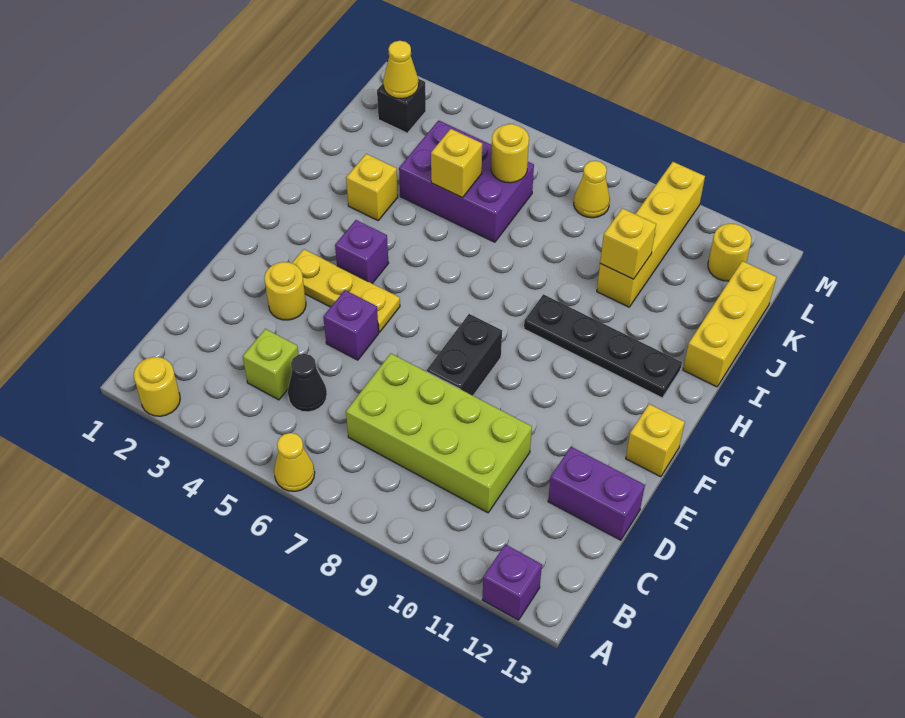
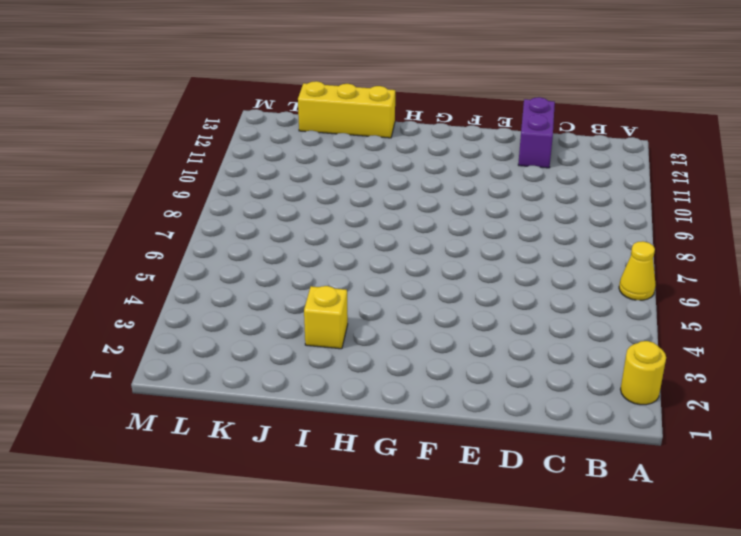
none -> purple 1x1 brick [483,544,542,620]
none -> lime 1x1 brick [243,329,299,400]
none -> black 1x1 cone [288,354,327,412]

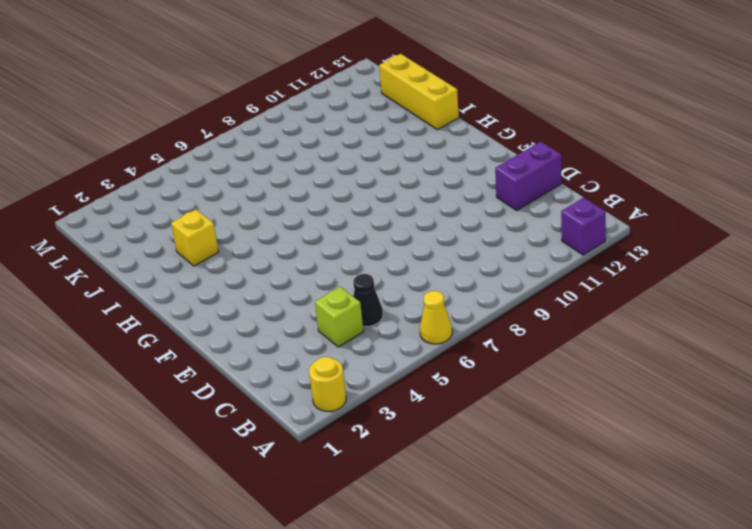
none -> lime 2x4 brick [346,353,532,513]
none -> yellow 1x1 round brick [264,262,306,320]
none -> purple 1x1 brick [323,290,379,360]

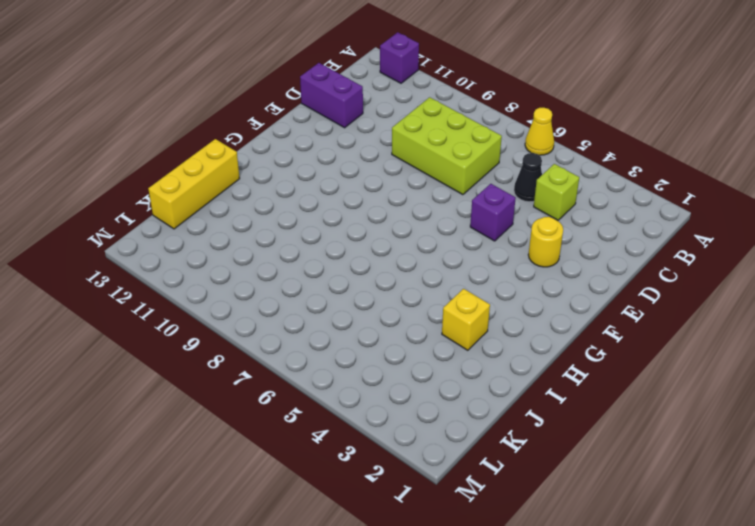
lime 2x3 brick [392,97,502,195] -> lime 2x4 brick [346,353,532,513]
none -> yellow 1x1 round brick [134,357,180,416]
none -> black 1x2 brick [427,314,502,396]
none -> yellow 1x3 plate [292,249,400,332]

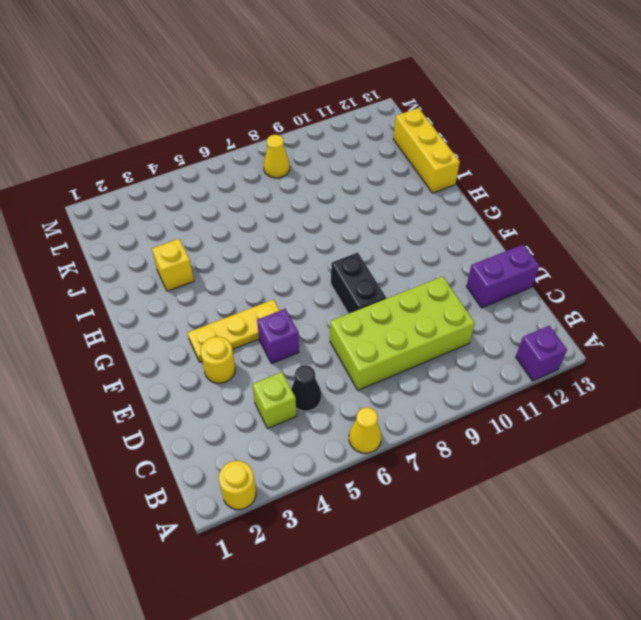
none -> yellow 1x1 brick [626,404,685,477]
none -> purple 1x1 brick [335,220,389,283]
none -> black 1x4 plate [524,294,682,398]

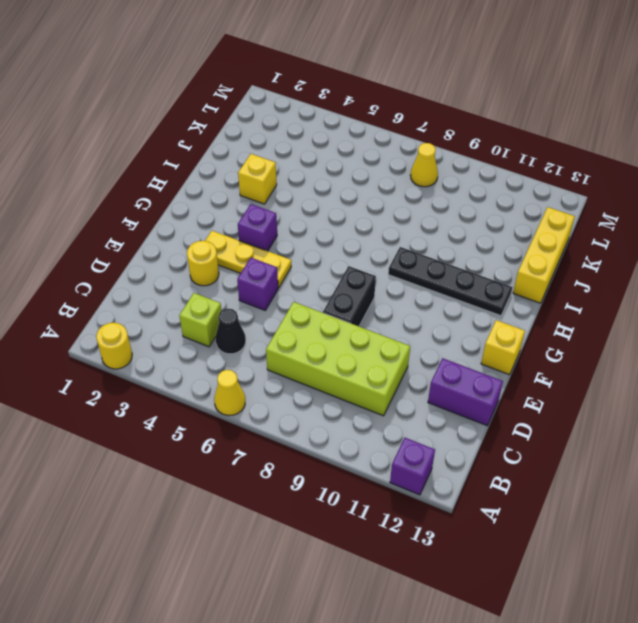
none -> purple 2x3 brick [399,120,534,242]
none -> yellow 1x4 brick [597,162,705,307]
none -> black 1x1 brick [377,79,426,133]

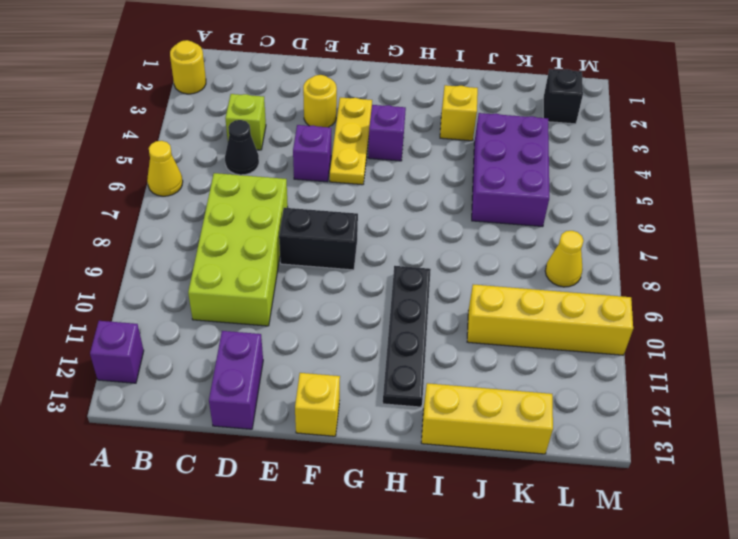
none -> yellow 1x1 round brick [708,224,751,281]
none -> yellow 1x1 brick [431,129,482,198]
none -> yellow 1x1 brick [600,208,656,279]

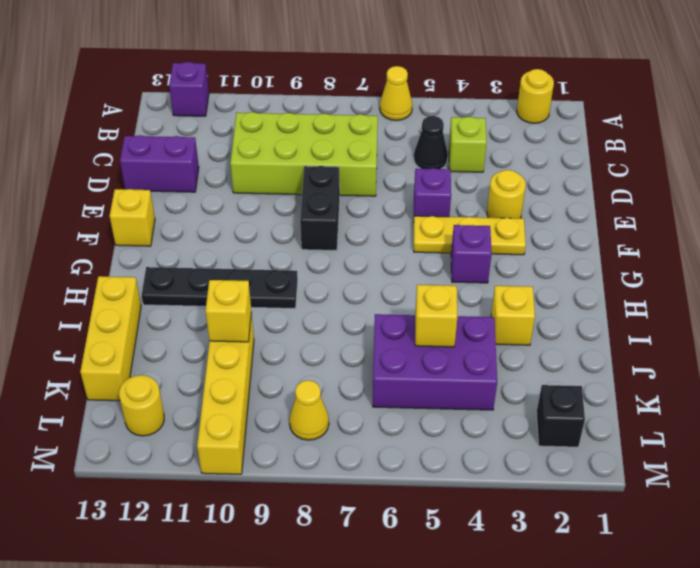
none -> yellow 1x1 round brick [491,124,529,183]
none -> yellow 1x1 cone [383,41,419,99]

